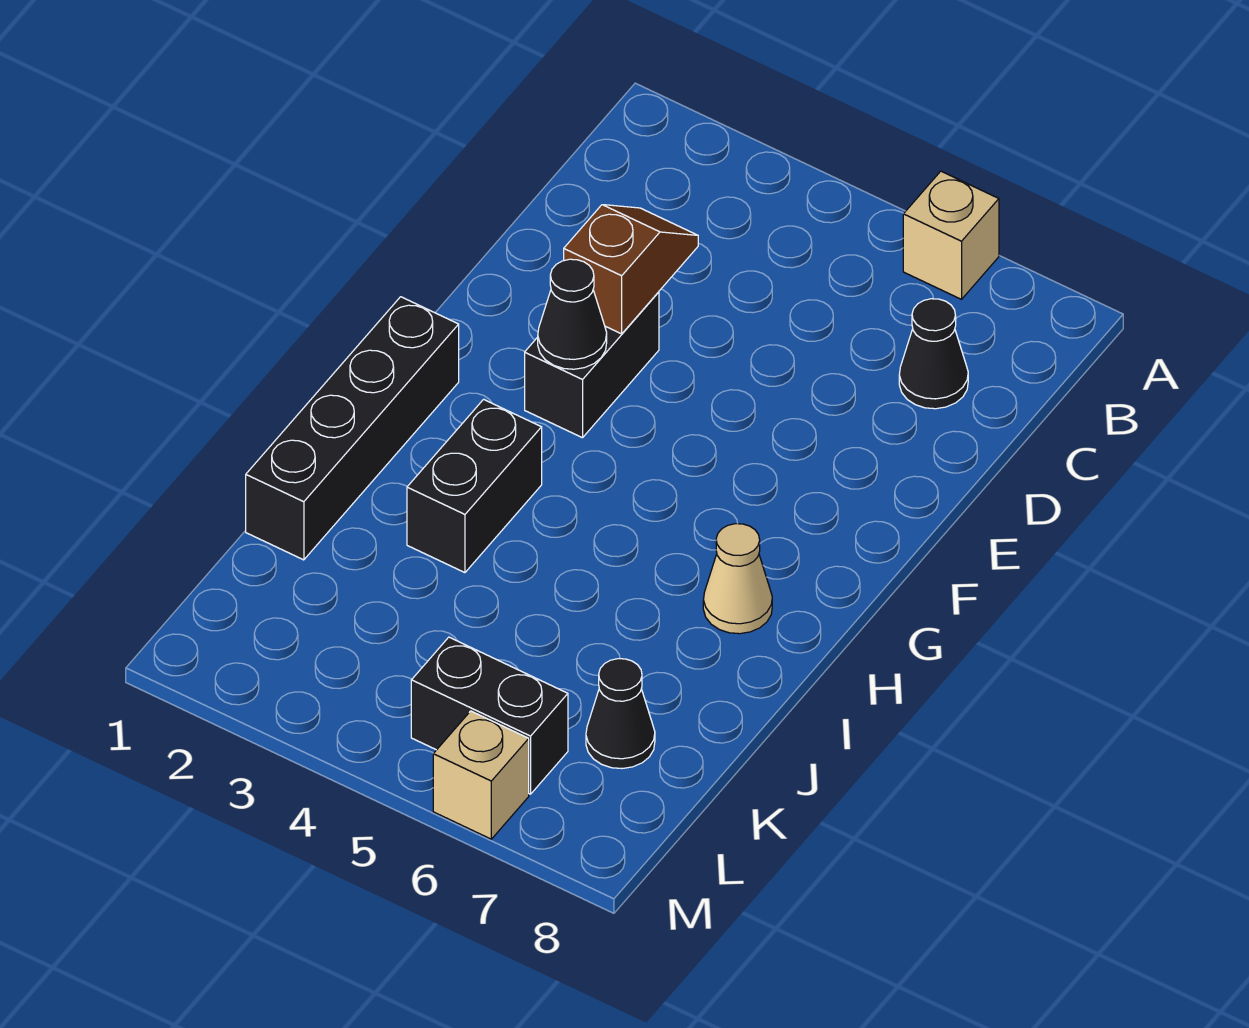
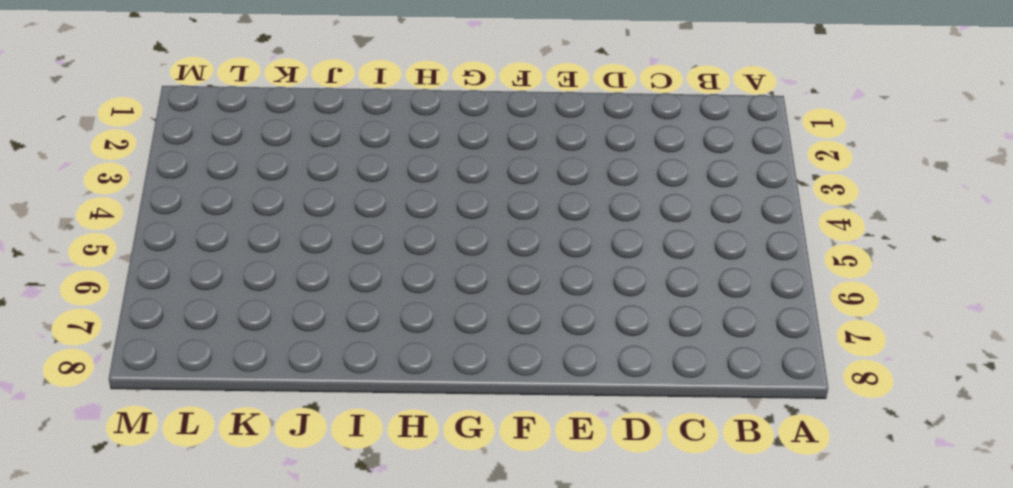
none -> tan 1x1 brick [903,171,999,299]
none -> black 1x1 cone [899,299,968,409]

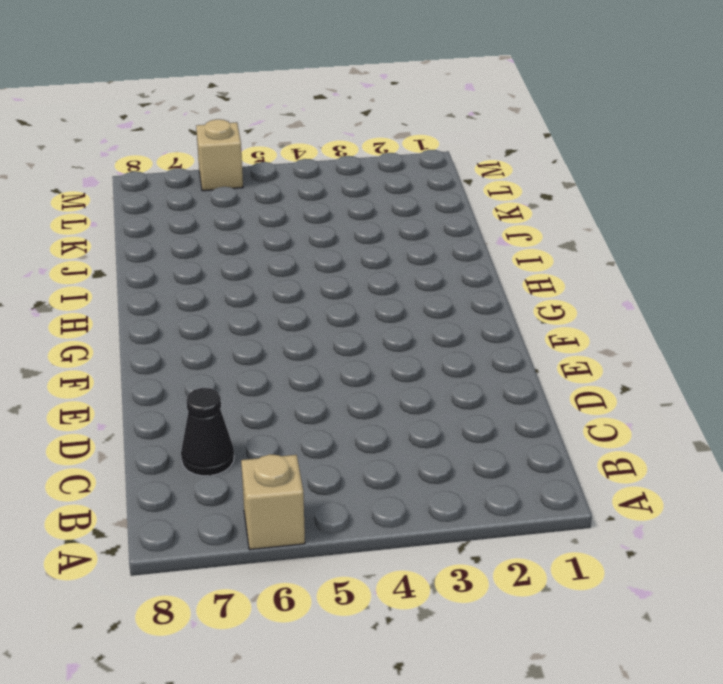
none -> black 1x2 brick [525,292,659,438]
none -> black 1x4 brick [246,297,459,560]

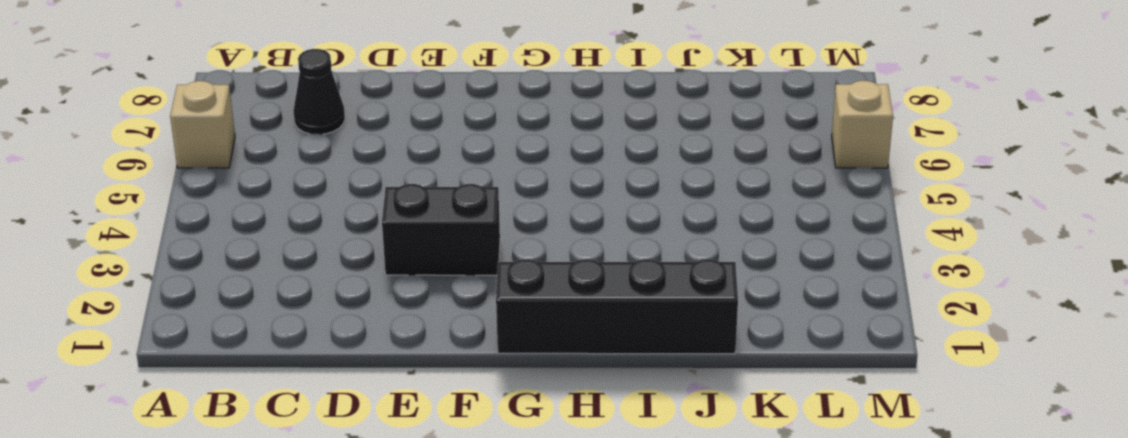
none -> black 1x2 brick [407,399,542,573]
none -> tan 1x1 cone [703,524,772,634]

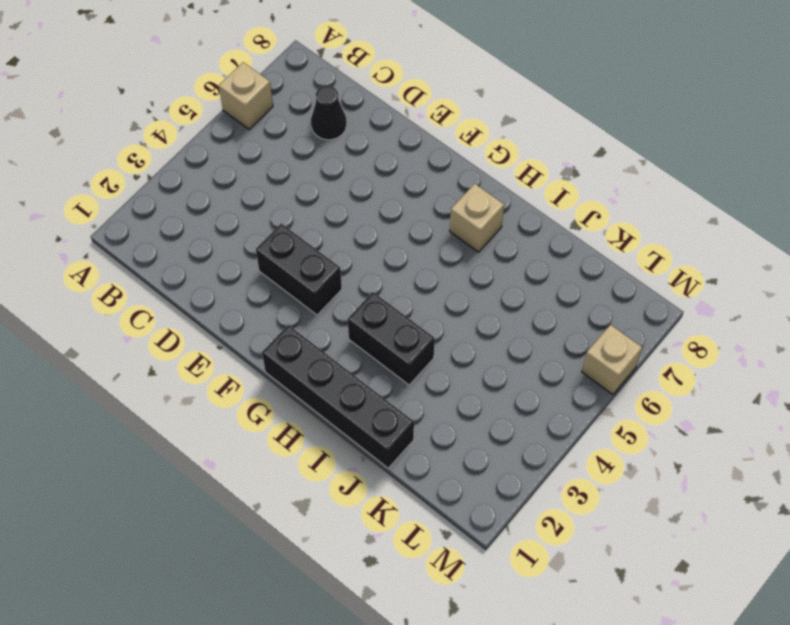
tan 1x1 brick [450,184,504,252] -> tan 1x1 cone [703,524,772,634]
none -> black 1x1 cone [586,659,655,769]
none -> black 1x2 brick [411,637,568,794]

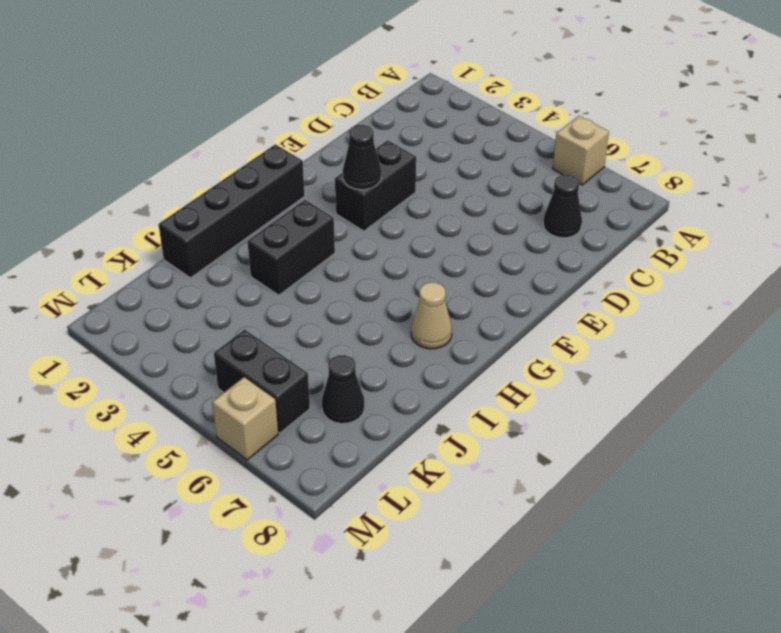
none -> brown 1x2 slope [564,205,698,334]

